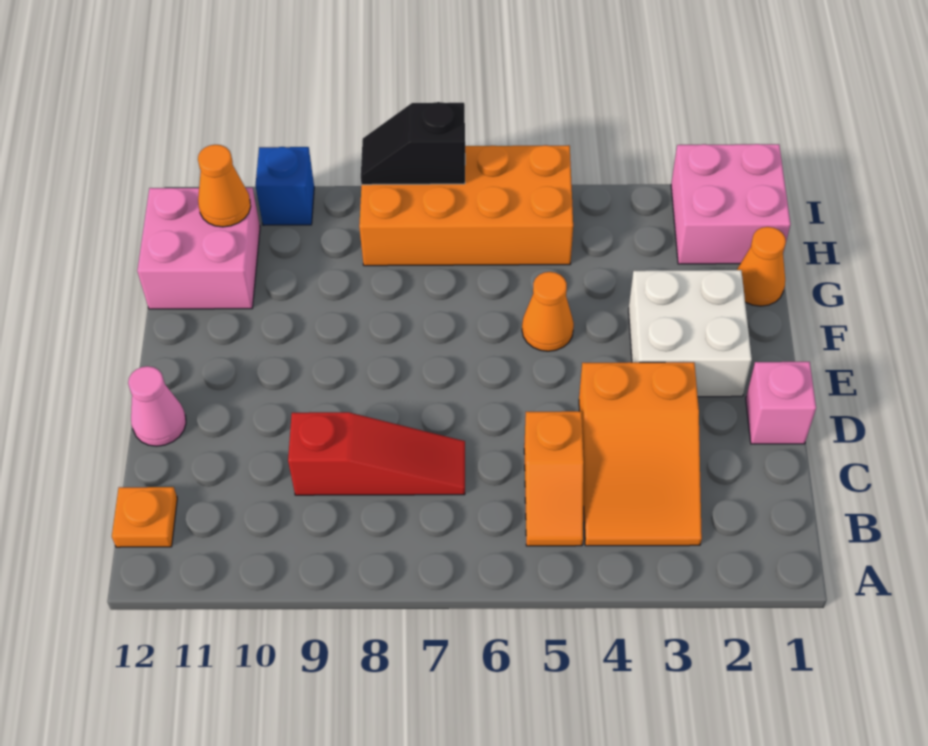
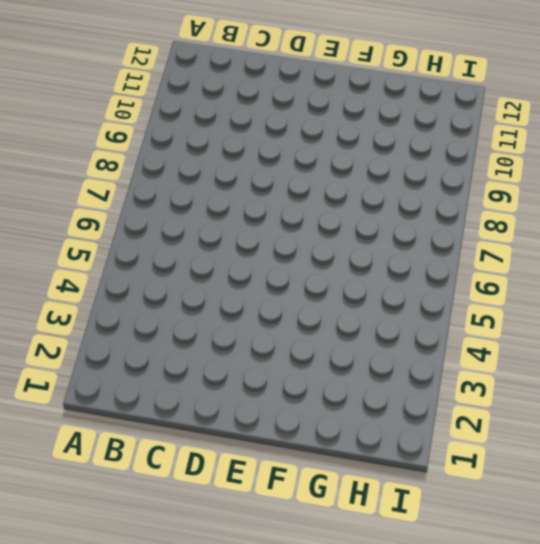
none -> orange 2x3 slope [579,362,702,546]
none -> orange 1x2 slope [524,411,584,546]
none -> orange 1x1 plate [112,487,177,547]

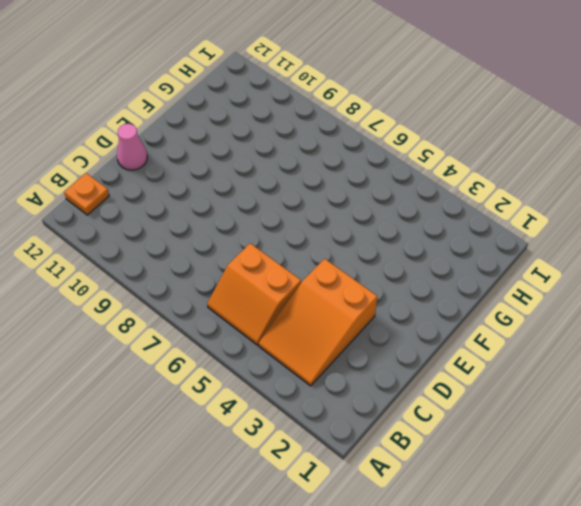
orange 2x2 slope [207,243,301,345] -> orange 1x2 slope [524,411,584,546]
none -> red 1x3 slope [288,412,465,495]
none -> pink 1x1 brick [746,362,816,444]
none -> white 2x2 brick [629,270,752,397]

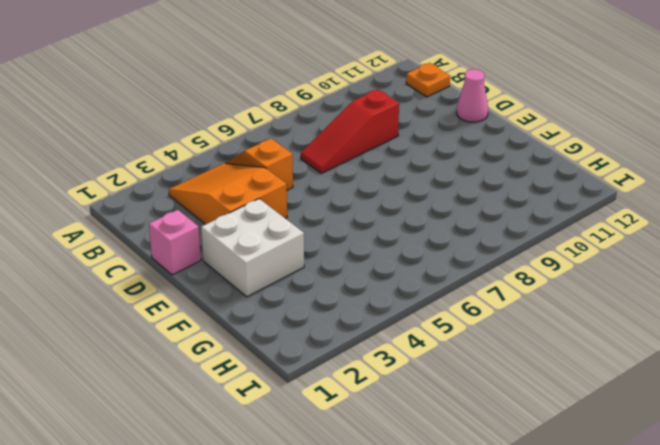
none -> orange 1x1 cone [522,272,574,351]
none -> orange 1x1 cone [737,227,786,306]
none -> pink 2x2 brick [137,188,260,309]

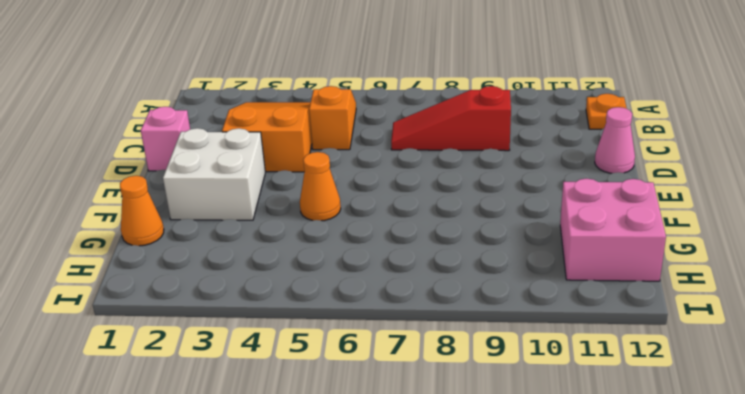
none -> pink 2x2 brick [671,144,790,264]
none -> orange 2x4 brick [359,145,573,266]
none -> blue 1x1 brick [255,147,314,225]

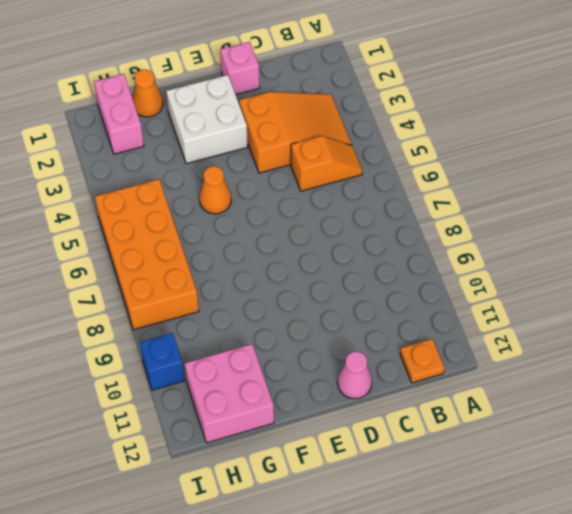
pink 1x2 brick [94,74,144,154] -> pink 2x2 brick [671,144,790,264]
none -> red 1x3 slope [288,412,465,495]
none -> orange 1x1 cone [198,145,251,227]
none -> black 1x2 slope [361,102,465,185]

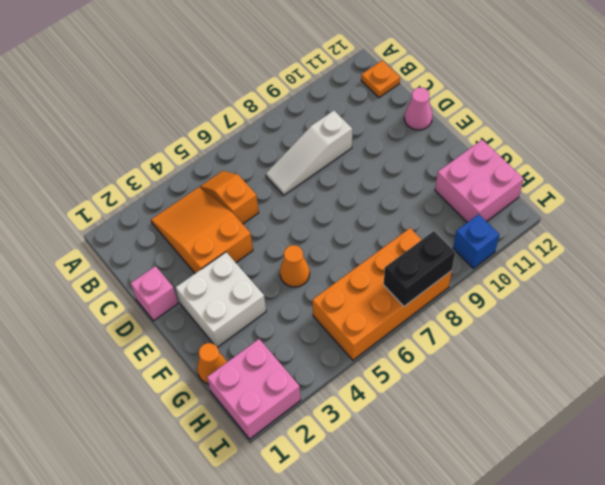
white 1x3 slope [266,111,352,195] -> red 1x3 slope [288,412,465,495]
black 1x2 brick [384,231,455,306] -> black 1x2 slope [361,102,465,185]
none -> orange 1x1 cone [198,145,251,227]

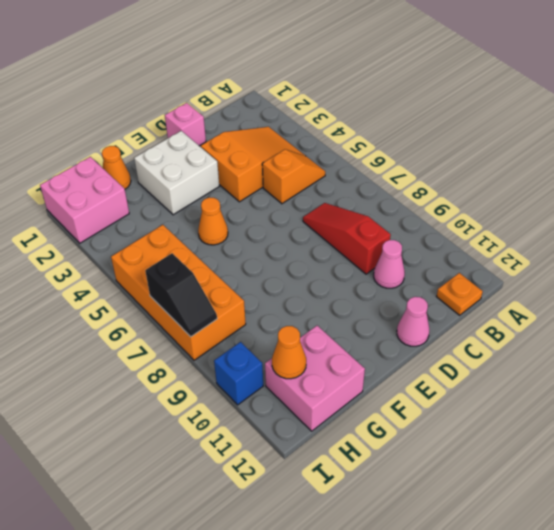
pink 1x1 cone [374,240,405,288] -> none

